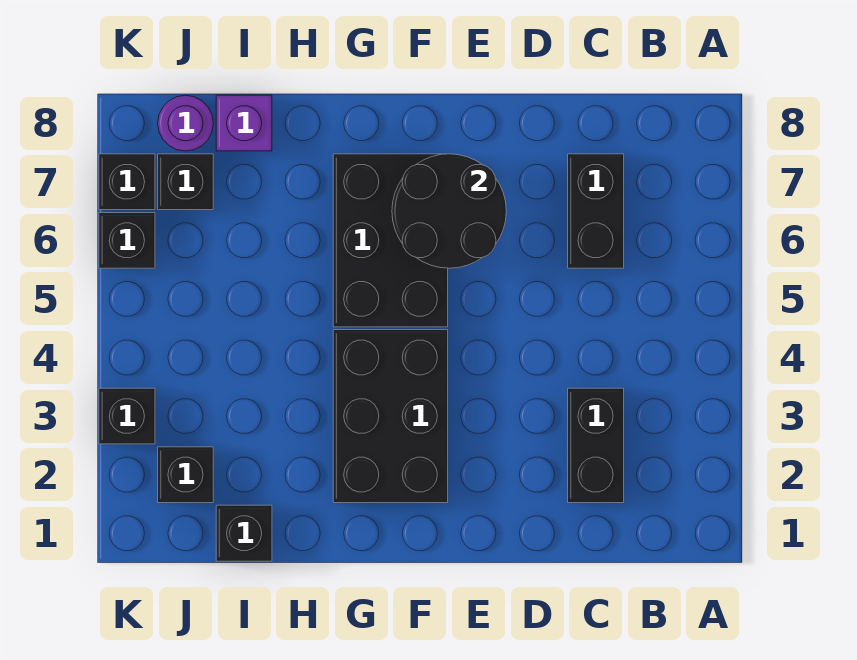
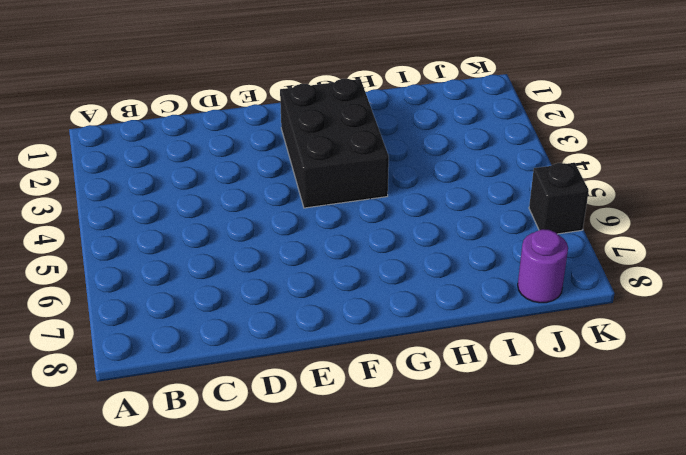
none -> black 1x2 brick [568,388,624,503]
none -> black 1x2 brick [568,154,624,268]
none -> black 2x3 brick [333,154,448,327]

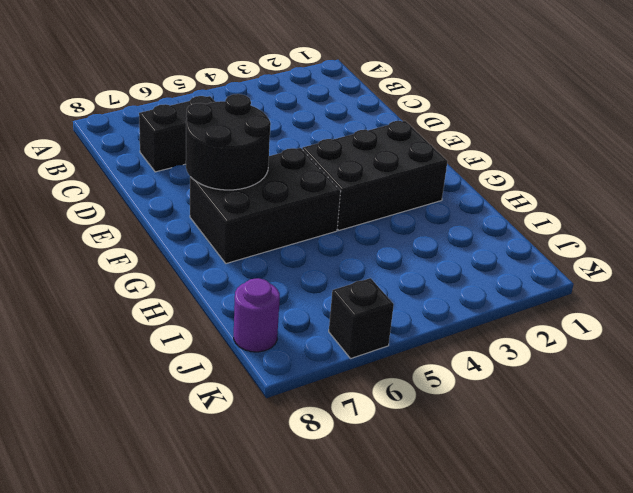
none -> black 1x2 brick [568,388,624,503]
none -> black 1x1 brick [216,505,272,561]
none -> purple 1x1 brick [216,95,272,151]

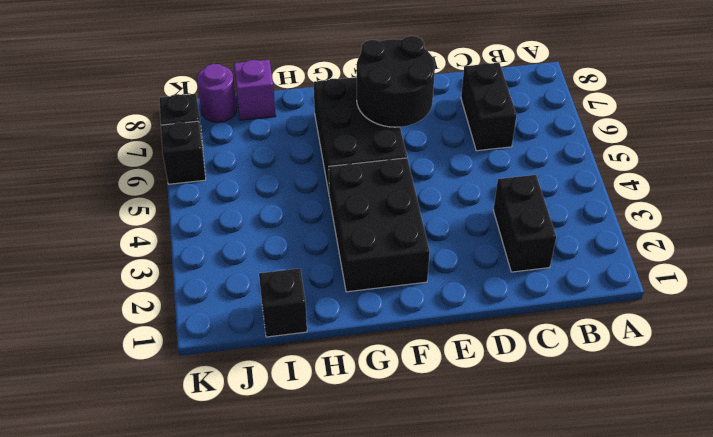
none -> black 1x1 brick [158,447,213,503]
none -> black 1x1 brick [158,154,213,210]
none -> black 1x1 brick [99,388,155,444]

